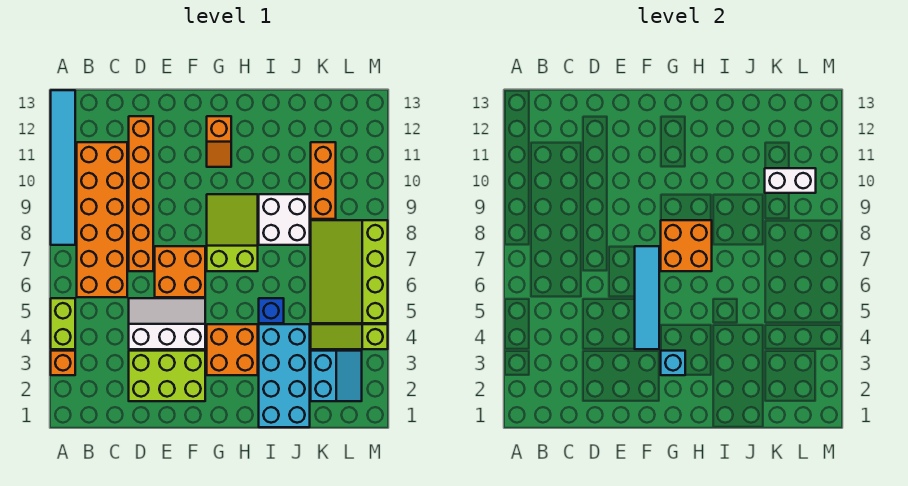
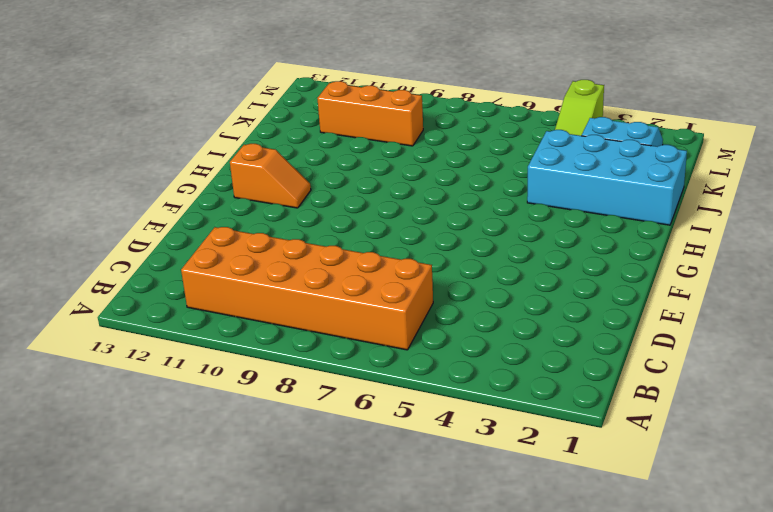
none -> orange 1x1 brick [51,351,75,375]
none -> lime 1x2 brick [51,298,75,349]
none -> cyan 1x6 tile [51,90,75,245]

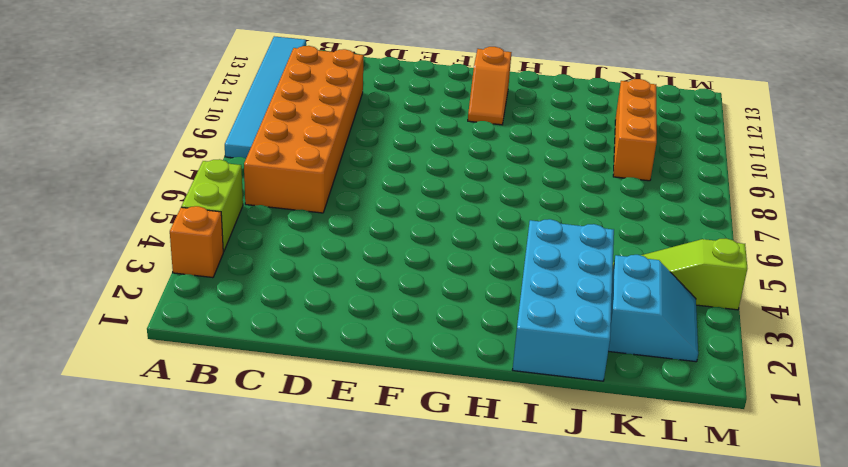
none -> lime 2x3 brick [129,351,205,401]
none -> white 2x3 slope [129,298,205,349]
none -> orange 1x6 brick [129,116,153,271]

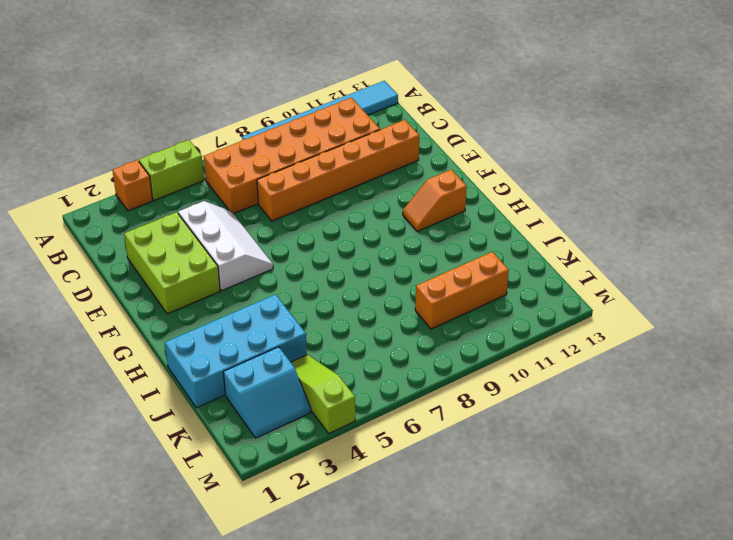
none -> orange 2x2 brick [155,246,205,297]
none -> orange 2x2 brick [207,324,258,375]
none -> lime 2x3 slope [207,194,258,271]

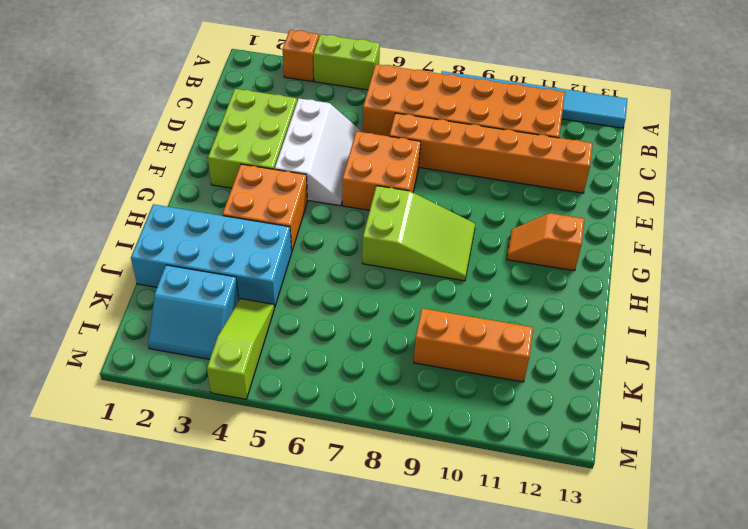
none -> blue 1x1 brick [259,298,284,323]
none -> white 2x2 brick [259,194,310,245]
none -> lime 3x4 slope [311,220,388,323]

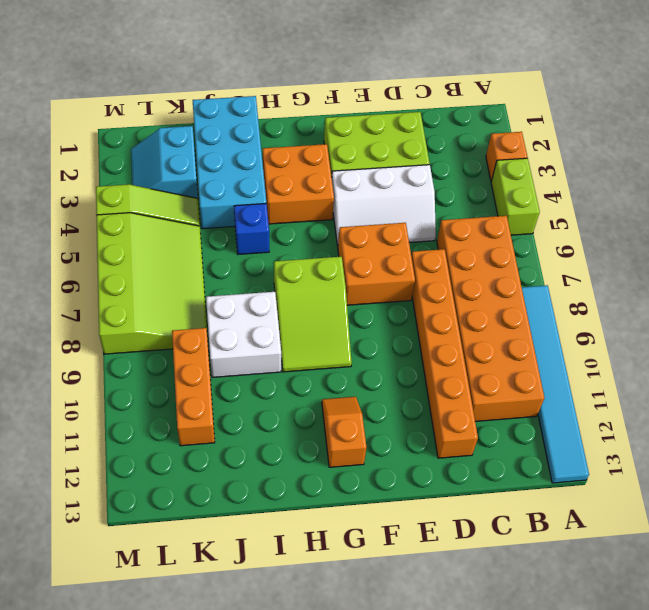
none -> cyan 1x4 tile [635,246,659,349]
none -> cyan 1x1 brick [661,351,685,375]
none -> orange 2x2 brick [661,220,712,271]

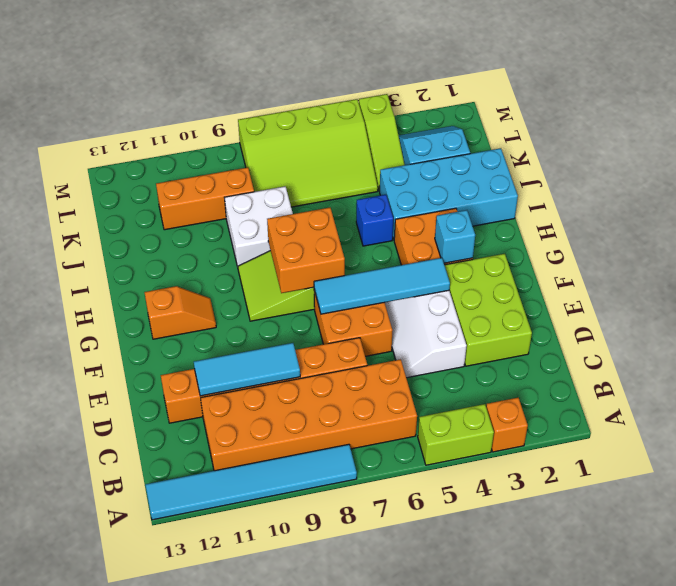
cyan 1x3 tile [194,343,300,396] -> none
none -> white 1x2 brick [765,168,816,193]

